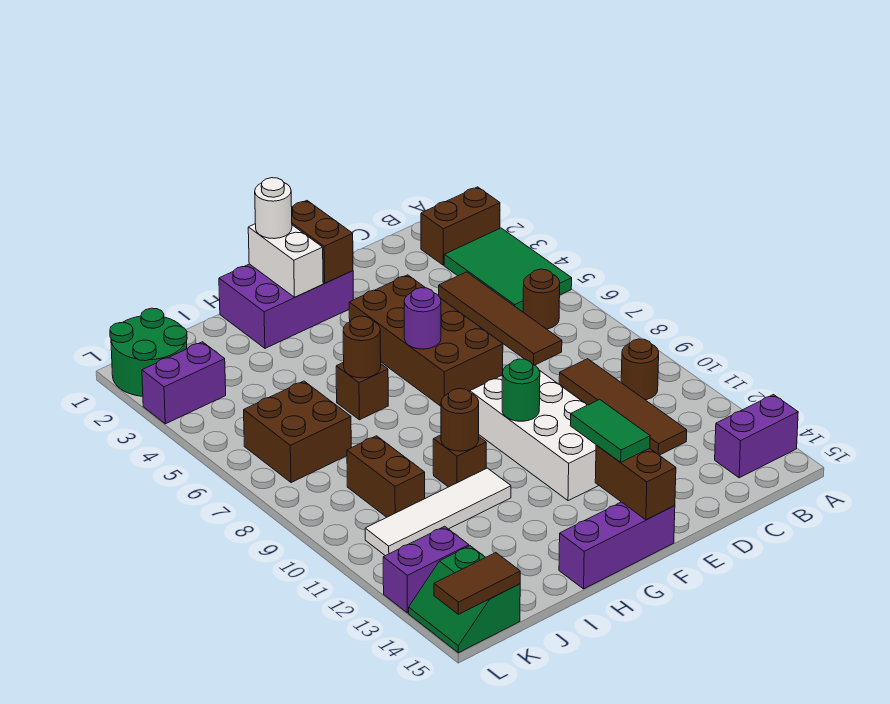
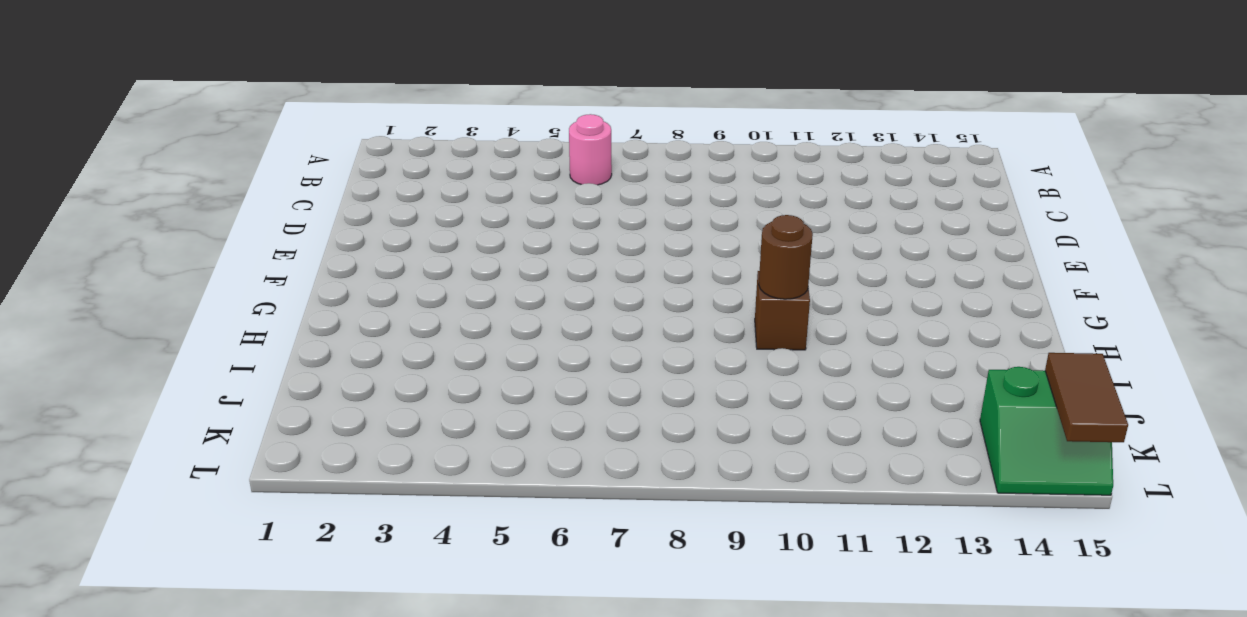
pink 1x1 round brick [569,114,612,185] -> brown 1x1 round brick [523,269,560,329]
none -> brown 1x2 brick [421,187,500,265]
none -> green 2x3 tile [444,228,572,312]
none -> purple 1x2 brick [715,395,798,478]
none -> brown 1x1 round brick [621,339,659,400]

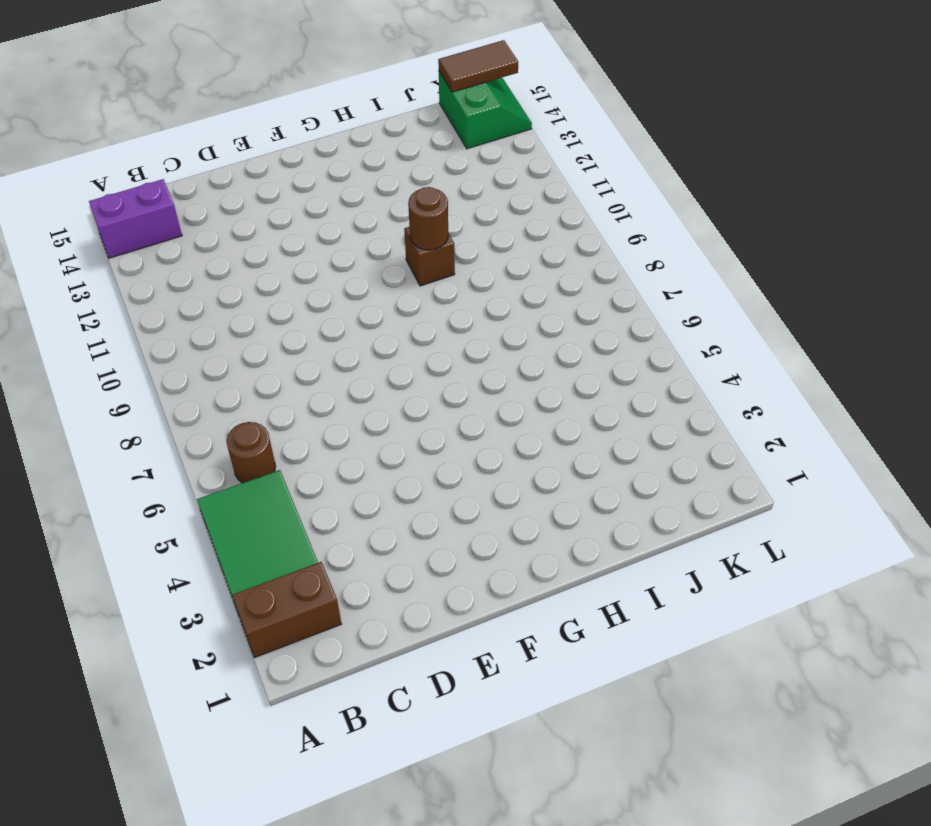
none -> brown 1x1 round brick [621,339,659,400]
none -> brown 1x4 tile [439,272,562,365]
none -> brown 1x4 tile [559,359,687,455]
none -> brown 2x4 brick [349,275,503,406]

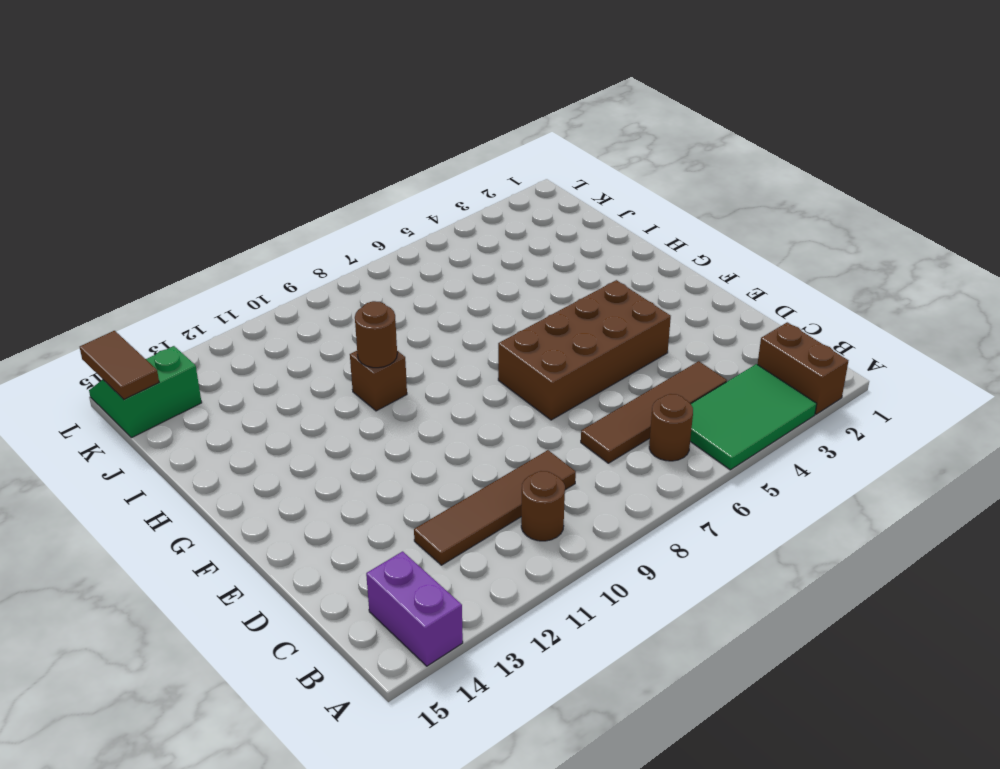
none -> white 2x4 brick [470,370,599,501]
none -> purple 2x3 brick [219,264,353,348]
none -> purple 1x3 brick [559,502,675,589]
none -> brown 1x1 brick [336,362,388,420]

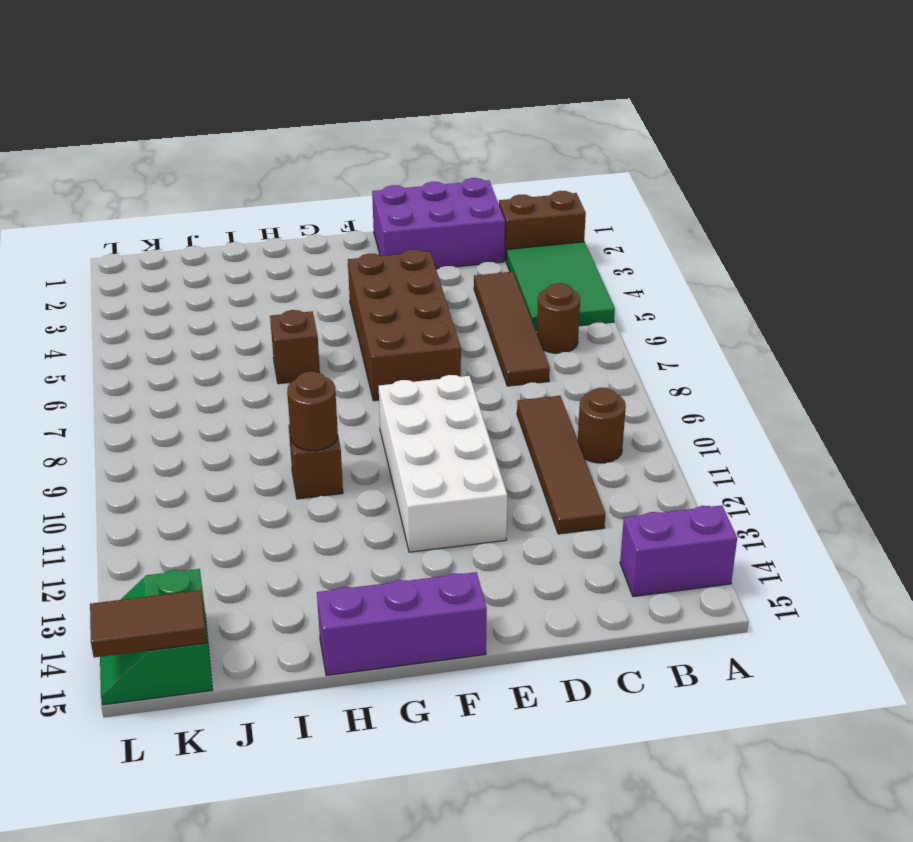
purple 2x3 brick [372,178,505,269] -> purple 2x3 brick moved to [219,264,353,348]
none -> white 1x4 tile [365,468,511,556]
none -> brown 2x2 brick [244,381,351,483]
none -> brown 1x2 brick [347,436,425,517]
none -> green 2x2 round brick [110,308,187,396]

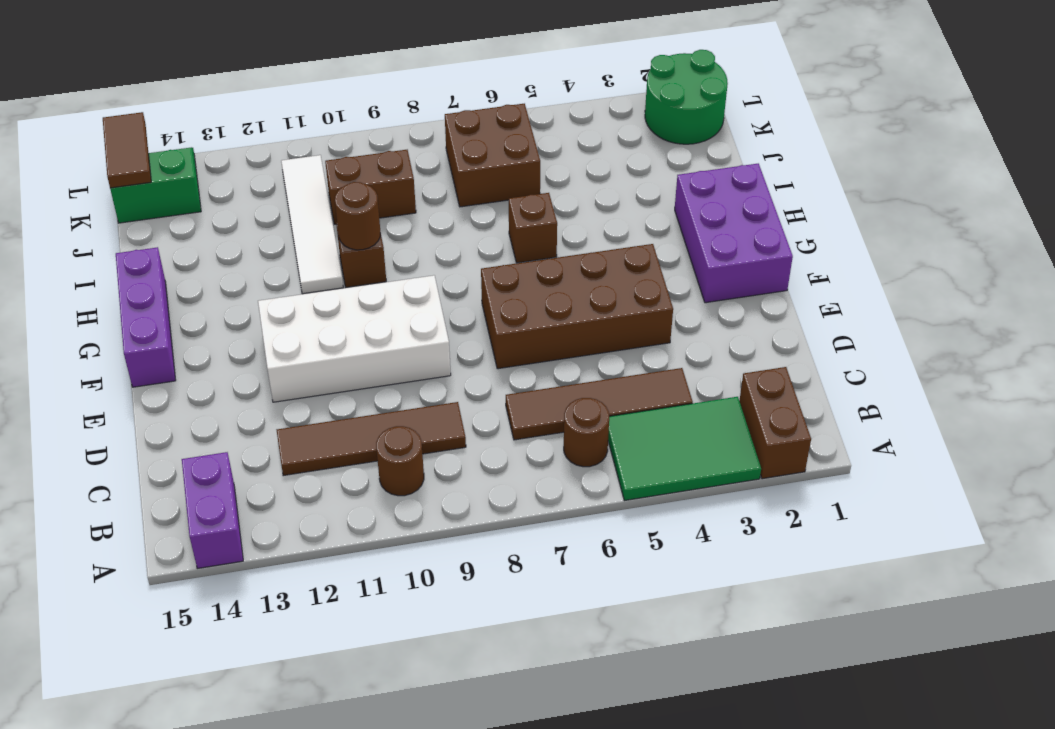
none -> purple 1x2 brick [142,342,226,424]
none -> purple 1x2 brick [383,526,469,613]
none -> brown 1x2 brick [292,201,353,283]
none -> purple 1x1 round brick [404,288,441,349]

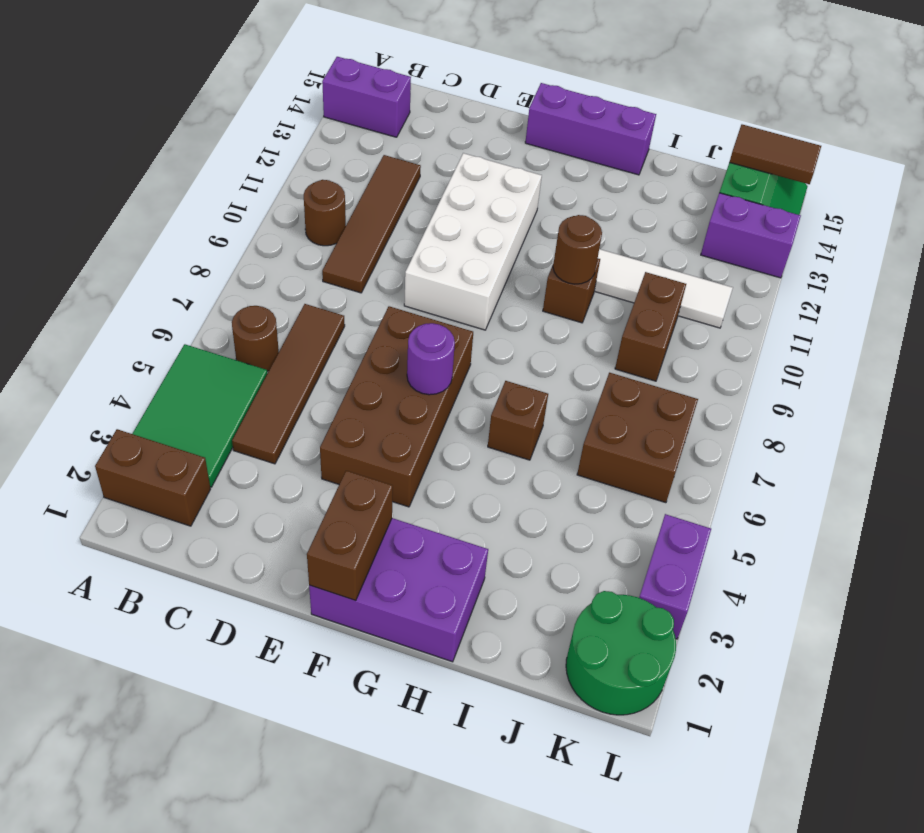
purple 1x2 brick [639,514,711,639] -> purple 1x2 brick turned to [142,342,226,424]
none -> green 1x1 round brick [502,359,540,421]
none -> brown 1x2 brick [595,445,676,520]
none -> white 1x2 brick [248,224,323,297]
none -> brown 1x1 round brick [343,316,381,378]

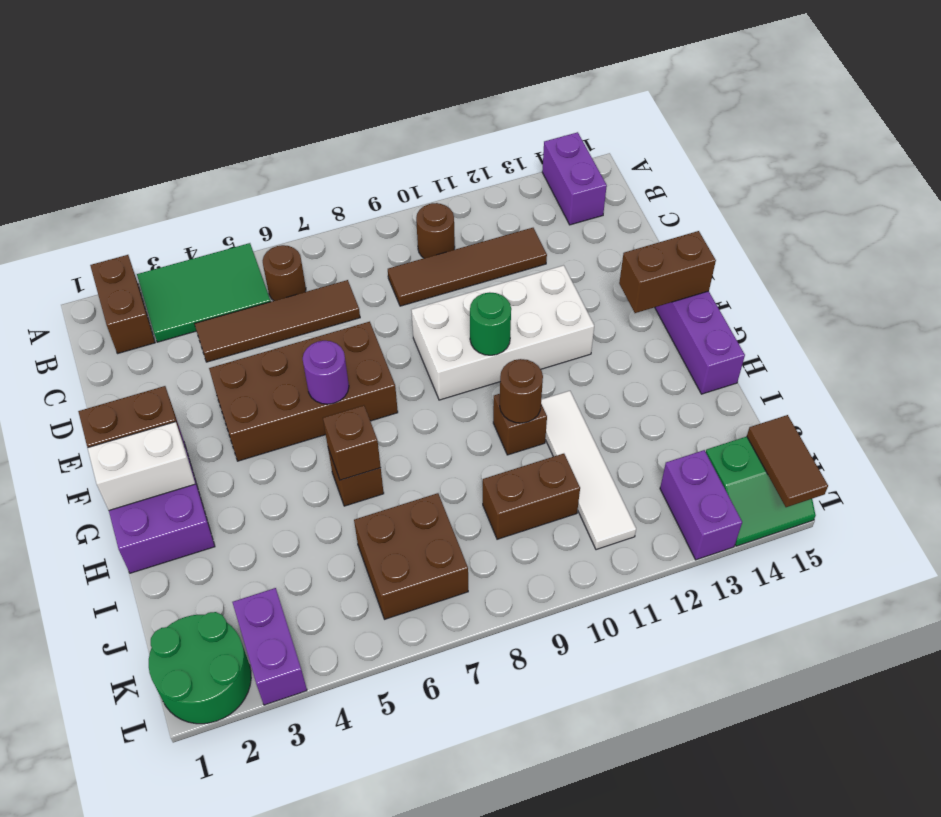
brown 1x1 brick [323,405,381,480] -> brown 1x1 round brick [343,316,381,378]
none -> green 1x2 tile [570,399,650,462]
none -> white 1x1 round brick [255,178,292,239]

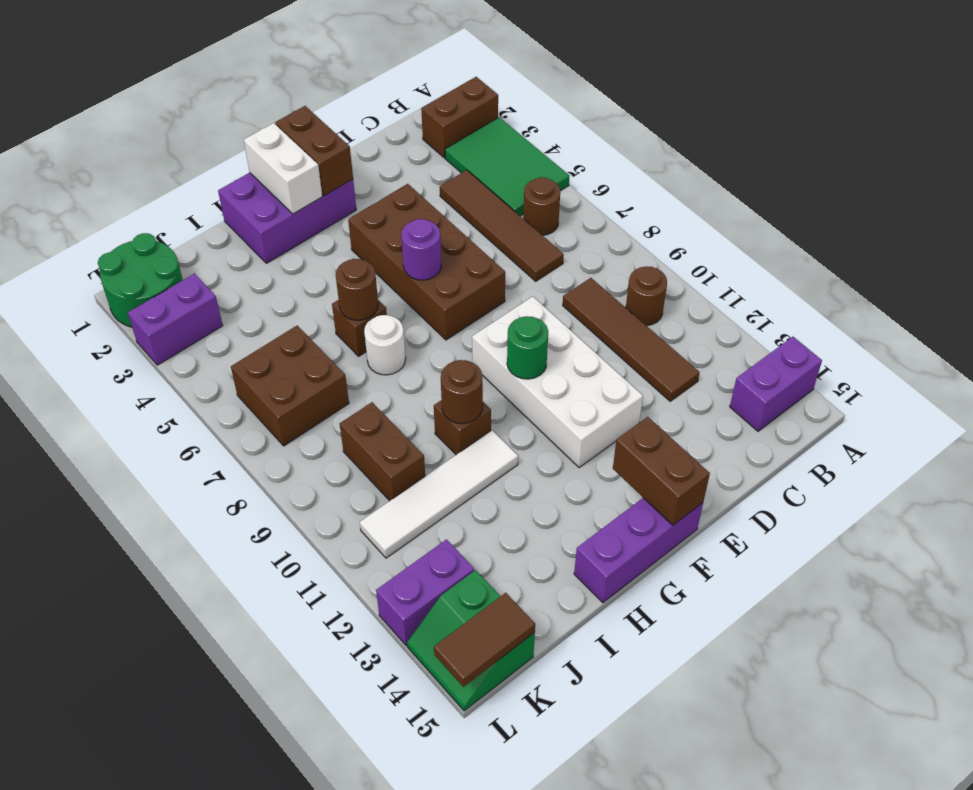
white 1x1 round brick [364,315,406,375] -> white 1x1 round brick moved to [255,178,292,239]
none -> green 1x2 tile [570,399,650,462]

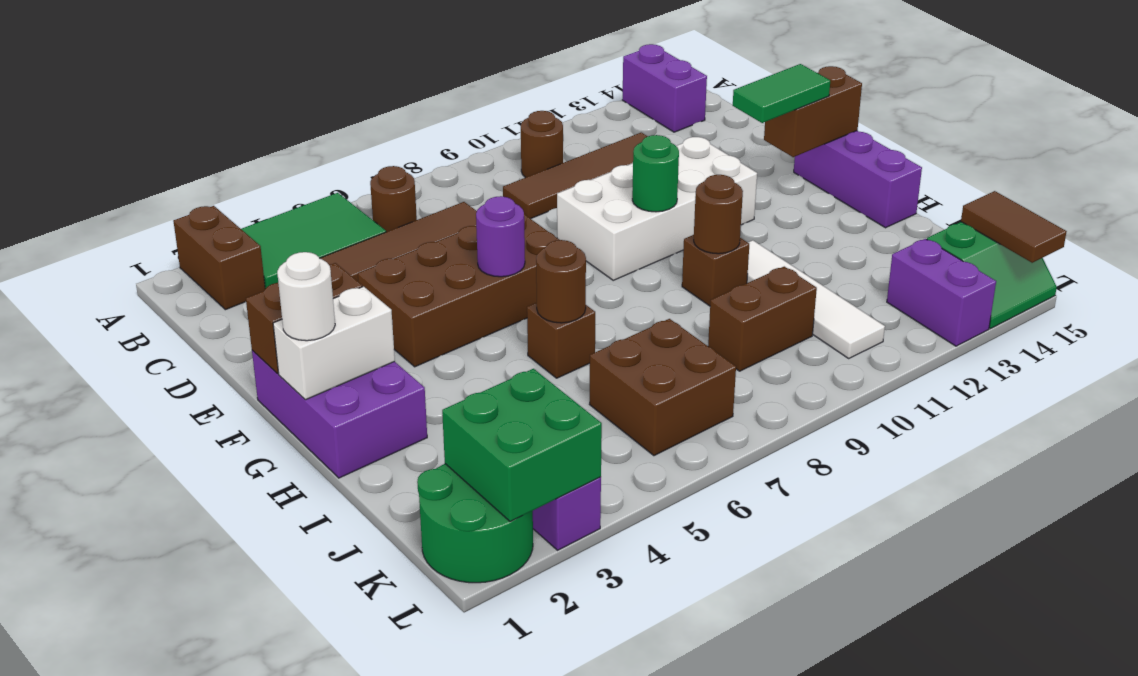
green 2x2 brick [442,369,602,522] -> none

